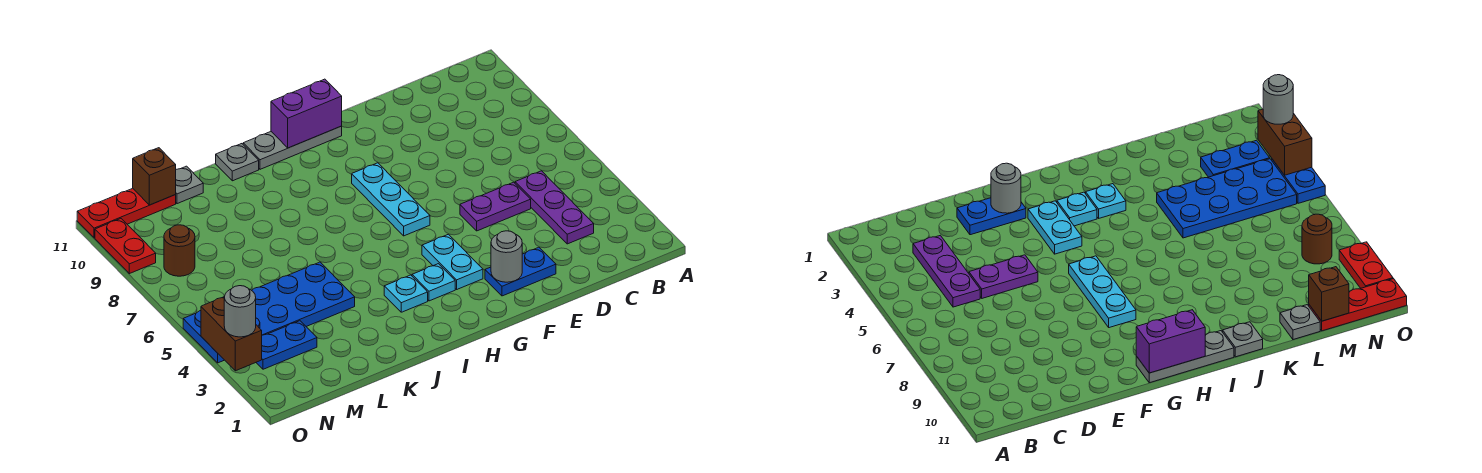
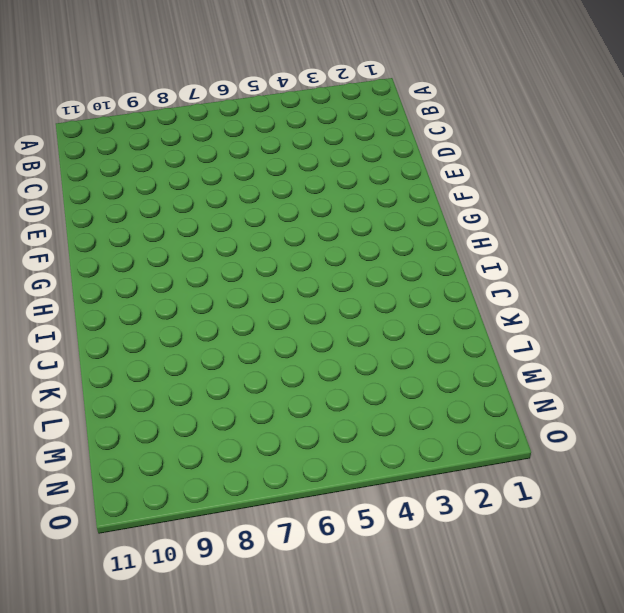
none -> purple 1x3 plate [515,171,594,244]
none -> purple 1x2 plate [460,182,531,231]
none -> blue 1x2 plate [485,247,556,296]

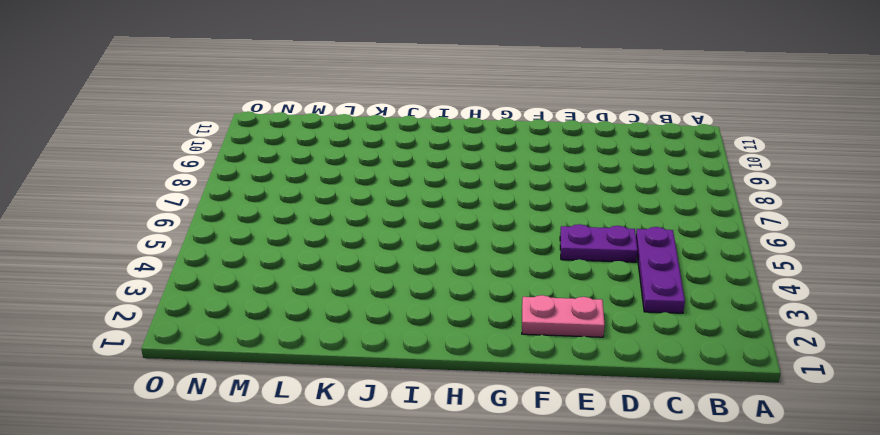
pink 1x2 plate [522,295,605,337] -> blue 1x2 plate [485,247,556,296]
none -> cyan 1x2 plate [422,234,483,289]
none -> cyan 1x3 plate [352,163,430,236]
none -> grey 1x3 plate [243,126,342,169]

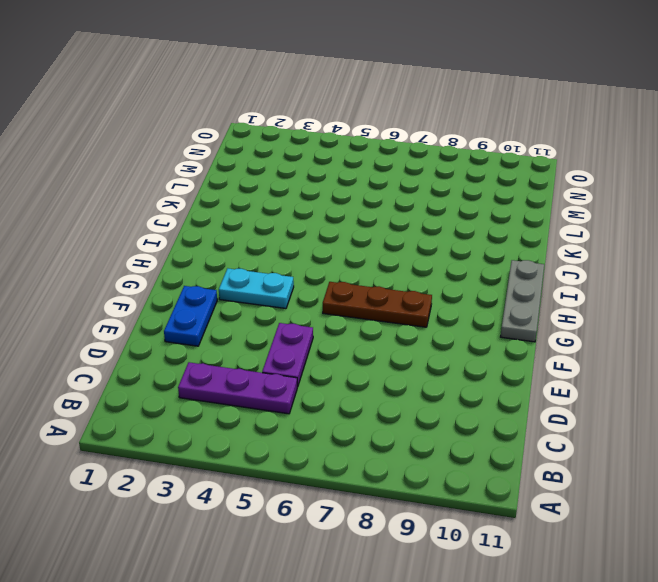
brown 1x3 plate [323,282,432,327] -> cyan 1x3 plate [352,163,430,236]
none -> cyan 1x1 plate [412,264,455,301]
none -> cyan 1x1 plate [384,275,428,312]
none -> grey 1x1 plate [216,144,259,181]

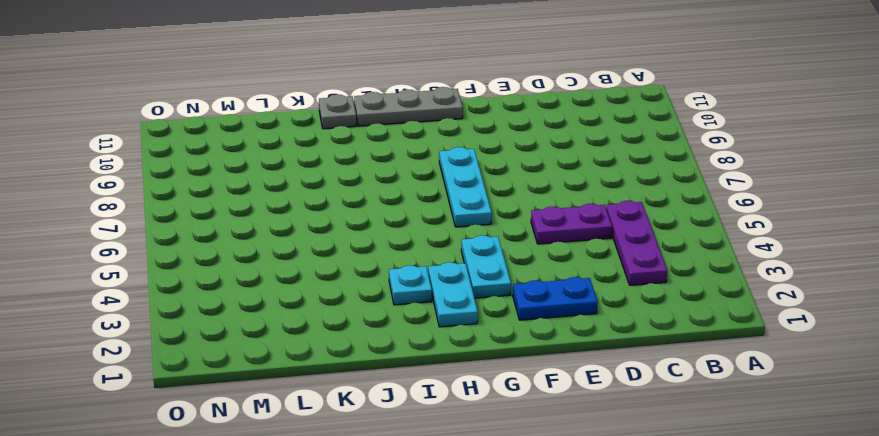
cyan 1x2 plate [428,262,478,327] -> cyan 1x1 plate [412,264,455,301]
none -> blue 2x4 plate [252,262,355,335]
none -> grey 1x1 plate [175,166,203,204]
none -> blue 1x2 plate [256,321,317,369]

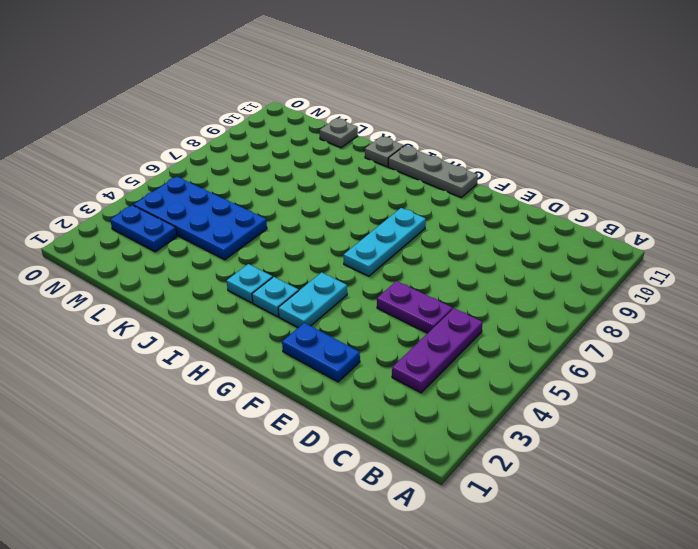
none -> red 1x3 plate [77,188,176,238]
none -> brown 1x1 round brick [164,225,195,276]
none -> blue 1x2 plate [183,311,224,363]

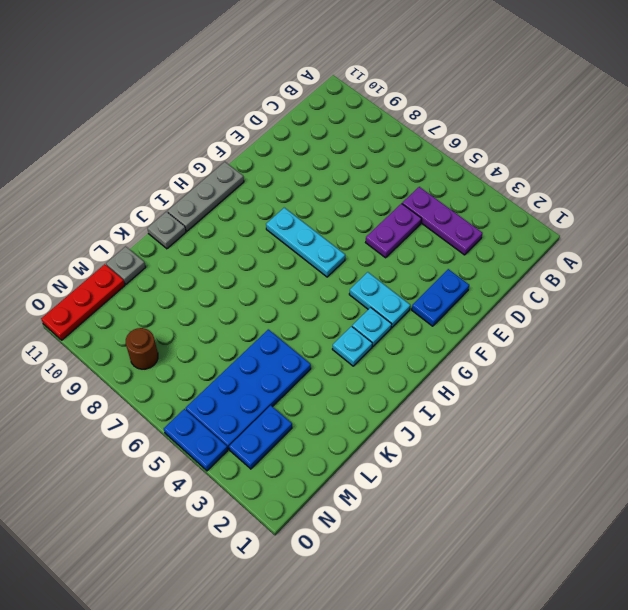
none -> red 1x2 plate [95,219,156,274]
none -> grey 1x1 round brick [491,231,522,282]
none -> purple 1x2 brick [271,79,342,148]

